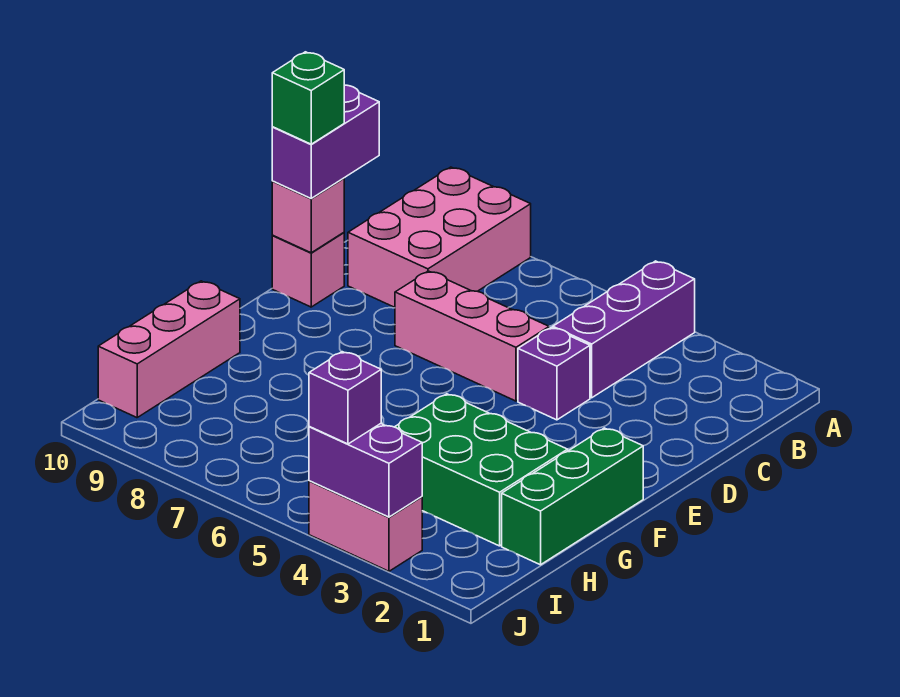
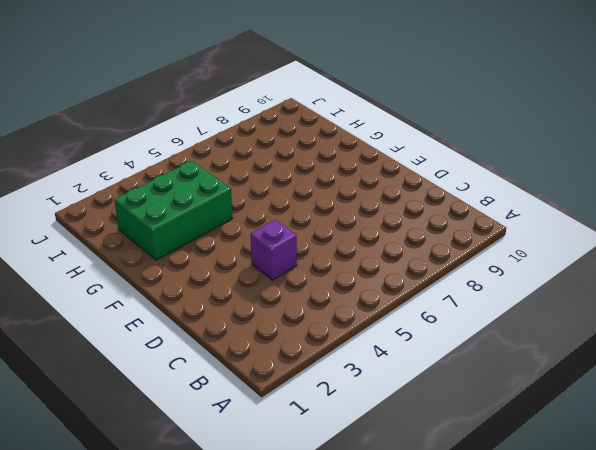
none -> purple 1x3 brick [553,261,695,398]
none -> pink 2x3 brick [348,167,531,307]
none -> pink 1x3 brick [395,271,549,401]

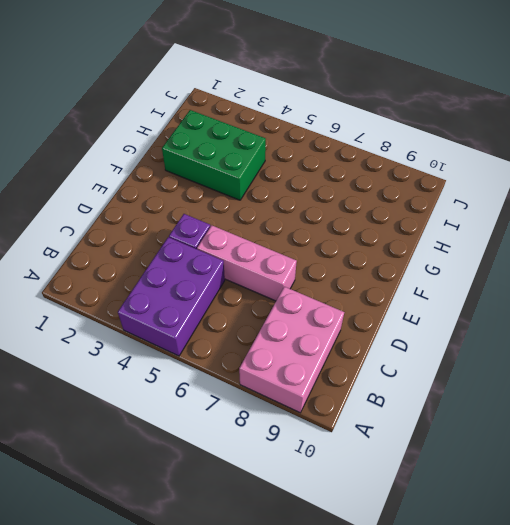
purple 2x3 brick [118,237,225,356] -> purple 1x3 brick [553,261,695,398]
none -> pink 1x1 brick [272,233,344,307]
none -> green 1x3 brick [502,428,643,565]
none -> pink 1x3 brick [98,281,240,418]

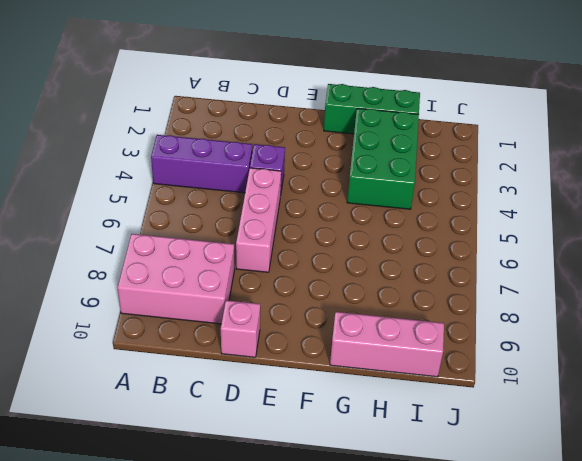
none -> pink 1x2 brick [309,481,422,571]
none -> pink 1x1 brick [272,178,344,253]
none -> purple 1x2 brick [309,424,422,517]

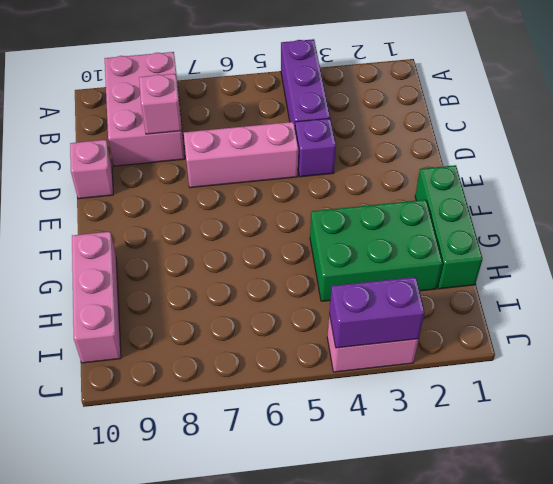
pink 1x1 brick [139,74,182,134] -> pink 1x1 brick moved to [272,178,344,253]
none -> purple 1x2 brick [272,85,379,198]
none -> purple 1x1 brick [309,352,381,444]
none -> green 1x1 brick [272,52,344,144]

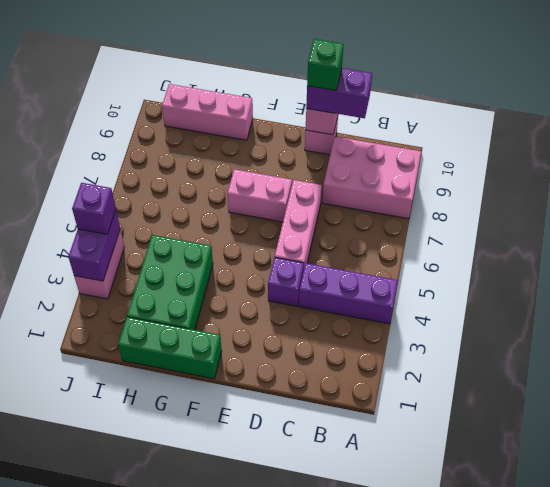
pink 1x2 brick [227,169,292,222] -> none

